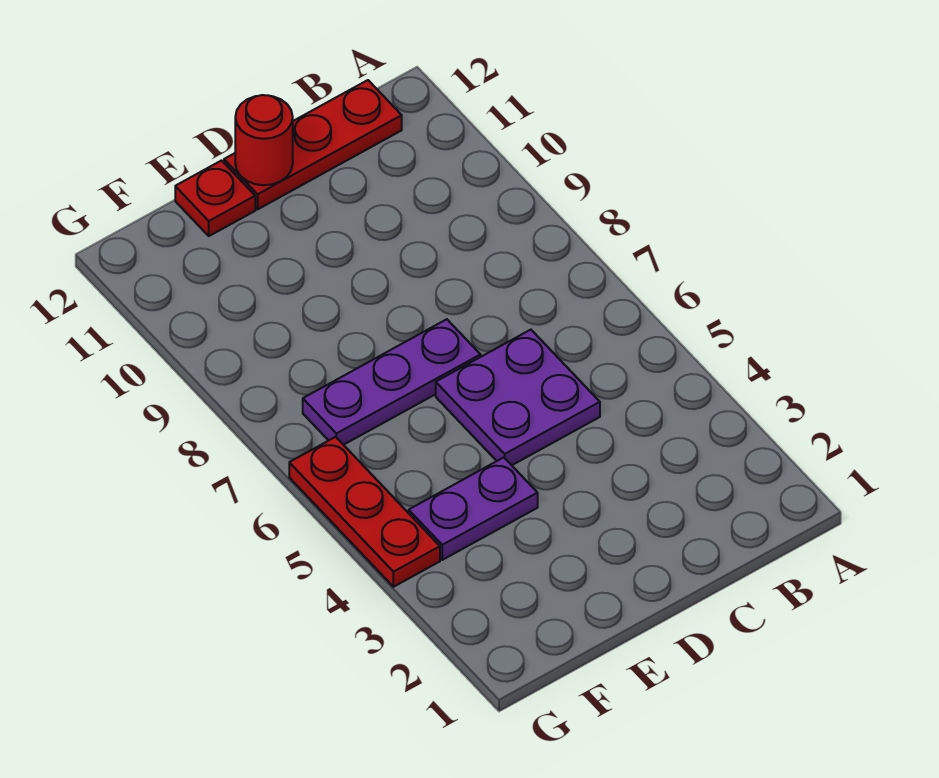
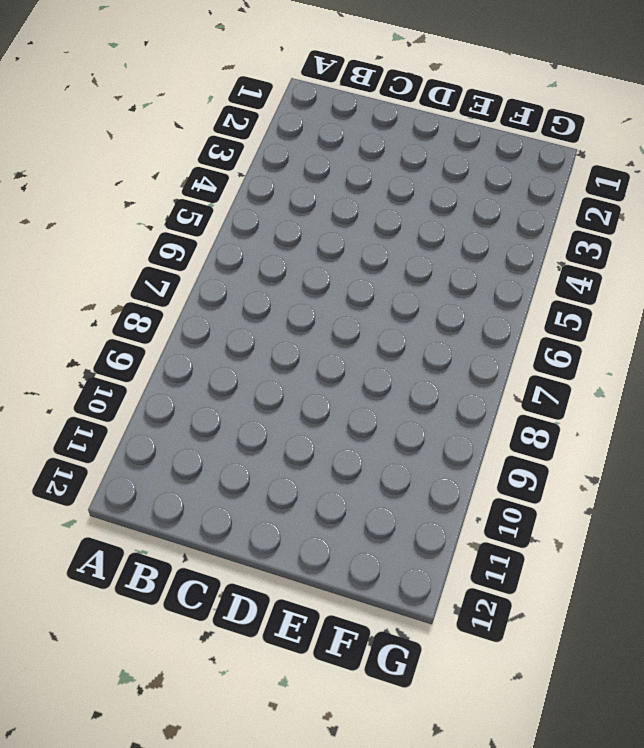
none -> red 1x3 plate [224,80,402,209]
none -> purple 2x2 plate [436,330,600,465]

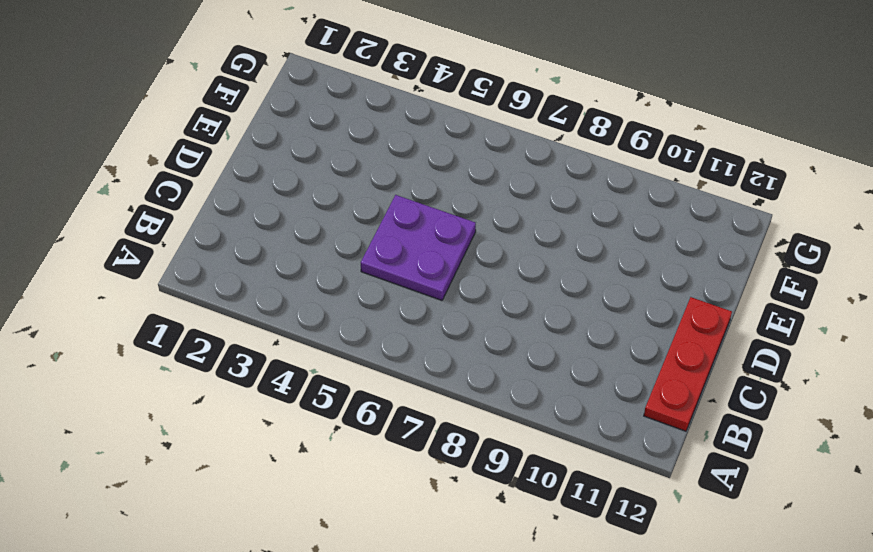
none -> purple 1x3 plate [303,319,481,445]
none -> purple 1x2 plate [409,458,538,560]

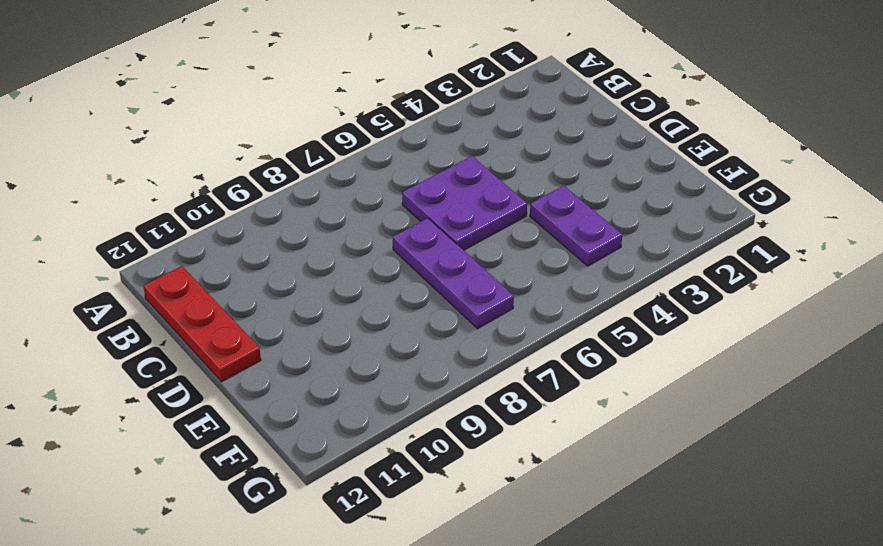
none -> red 1x1 plate [175,161,255,236]
none -> red 1x3 plate [289,437,440,587]

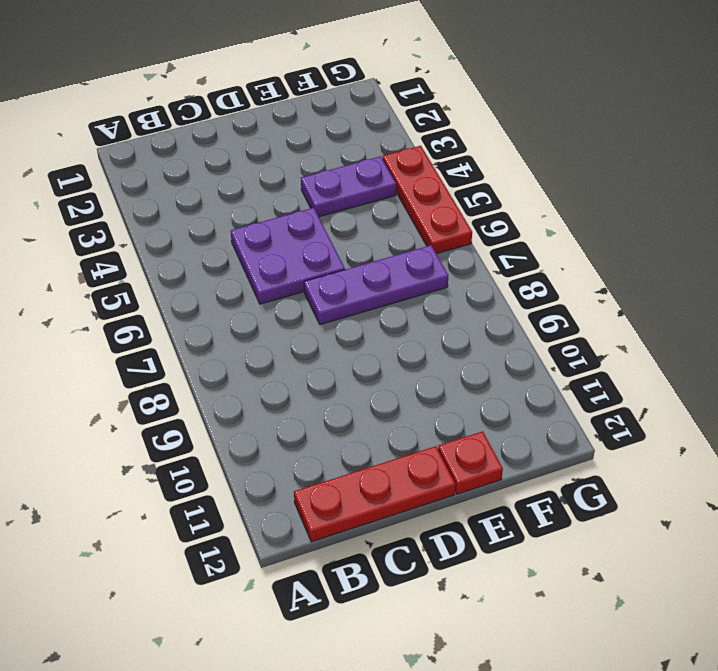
none -> red 1x1 round brick [235,95,293,185]

